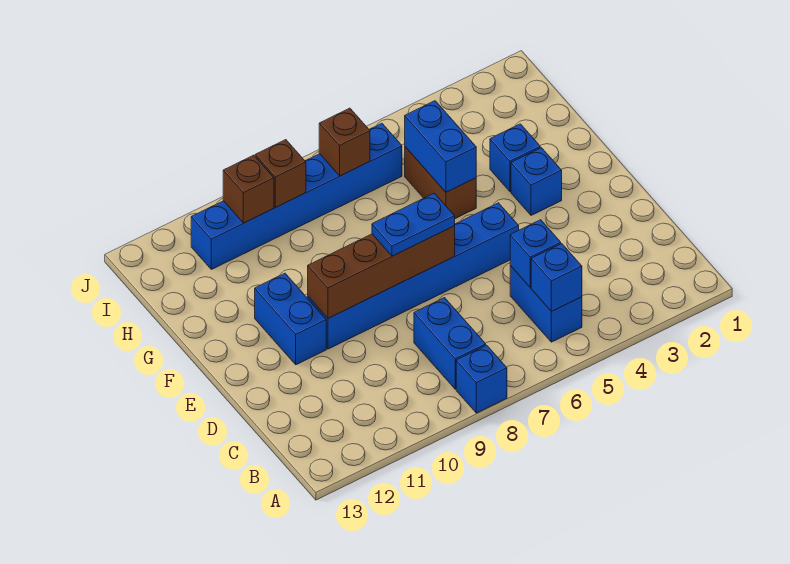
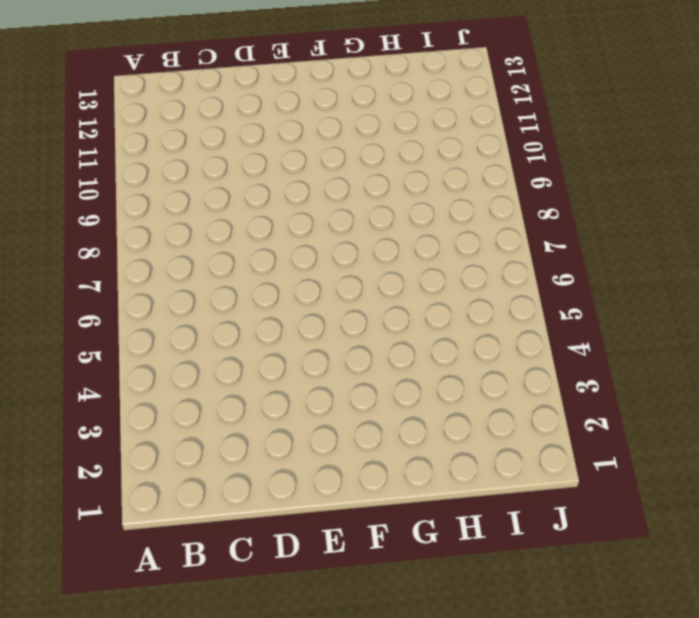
none -> blue 1x1 brick [456,345,507,413]
none -> blue 1x2 brick [510,266,582,342]
none -> blue 1x2 brick [414,298,486,389]

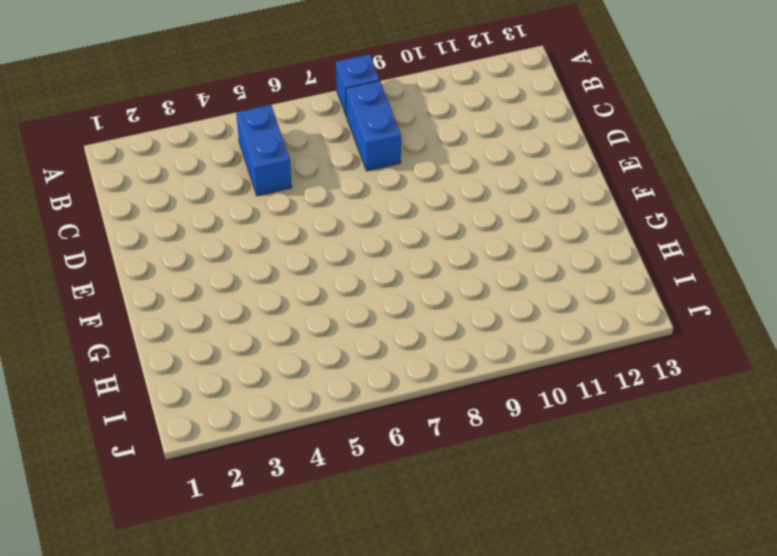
none -> blue 1x6 brick [308,203,519,349]
none -> blue 1x2 brick [255,273,326,365]
none -> blue 1x1 brick [511,148,562,215]

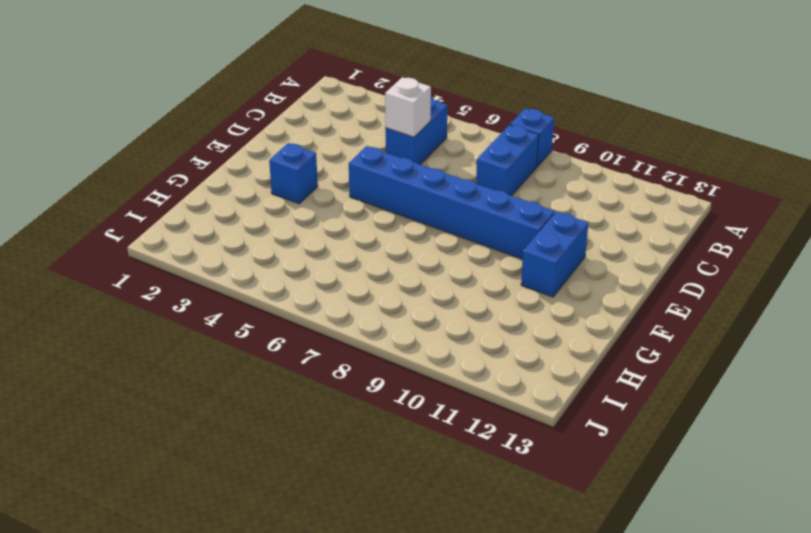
white 1x1 brick [385,77,431,137] -> blue 1x1 brick [510,220,561,287]
none -> blue 1x1 brick [490,124,540,192]
none -> brown 1x2 brick [405,147,476,219]
none -> blue 1x6 brick [191,123,402,269]

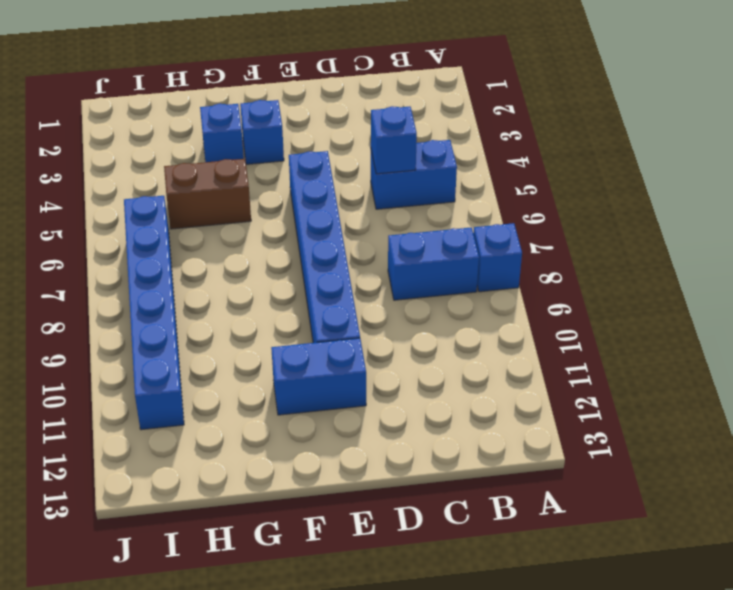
none -> blue 1x1 brick [531,244,582,311]
none -> brown 1x4 brick [308,226,455,318]
none -> blue 1x2 brick [405,101,476,192]

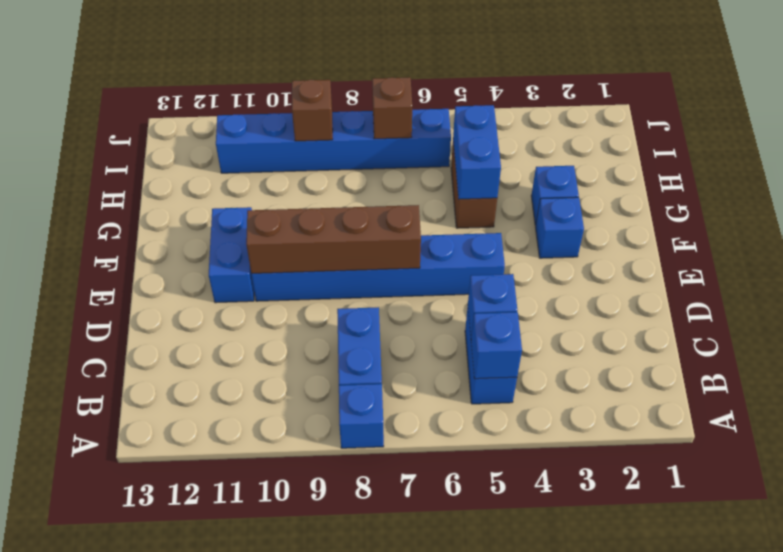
none -> brown 1x1 brick [223,155,274,223]
none -> blue 1x2 plate [372,193,455,256]

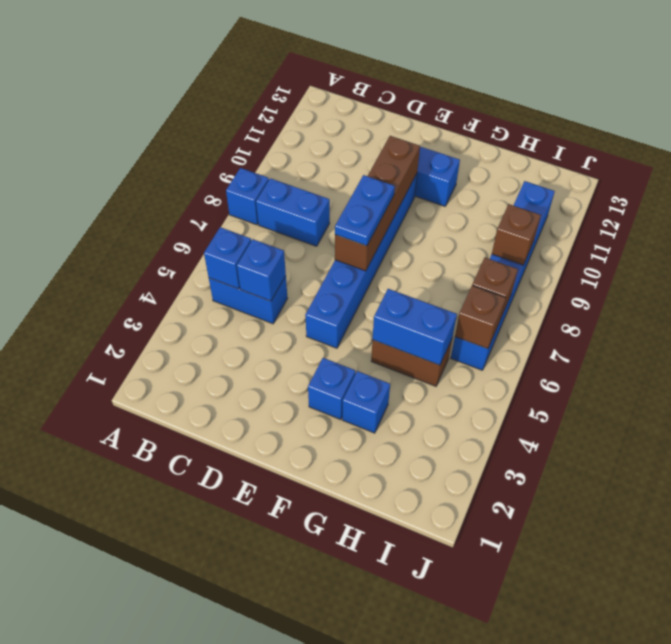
brown 1x1 brick [455,286,506,349] -> brown 1x1 brick moved to [223,155,274,223]

